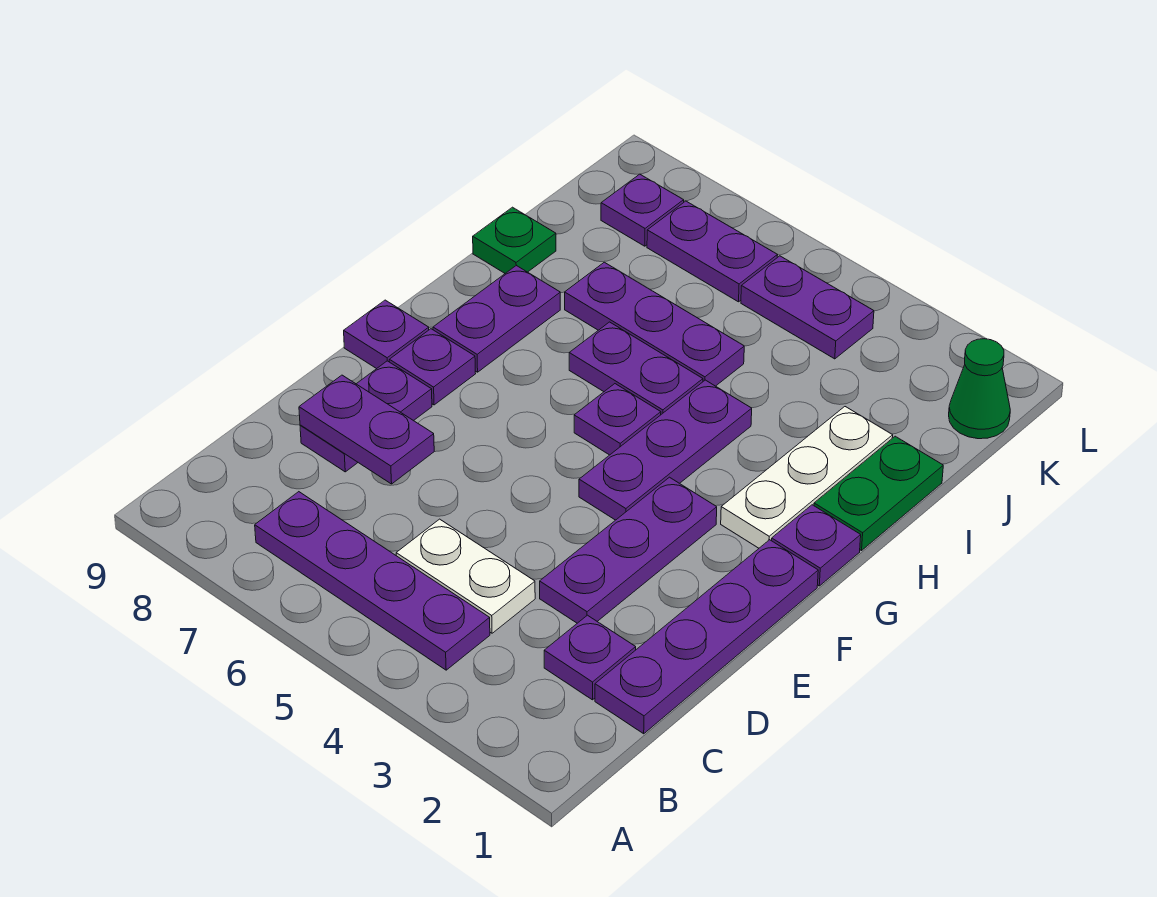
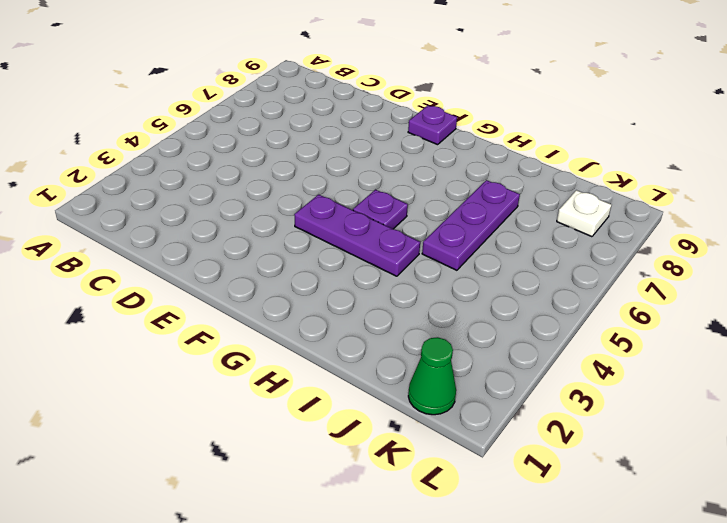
white 1x1 plate [557,190,611,237] -> purple 1x1 plate [601,174,684,246]
none -> purple 1x4 plate [255,492,490,670]
none -> purple 1x4 plate [595,540,818,734]
none -> purple 1x1 plate [544,615,636,700]

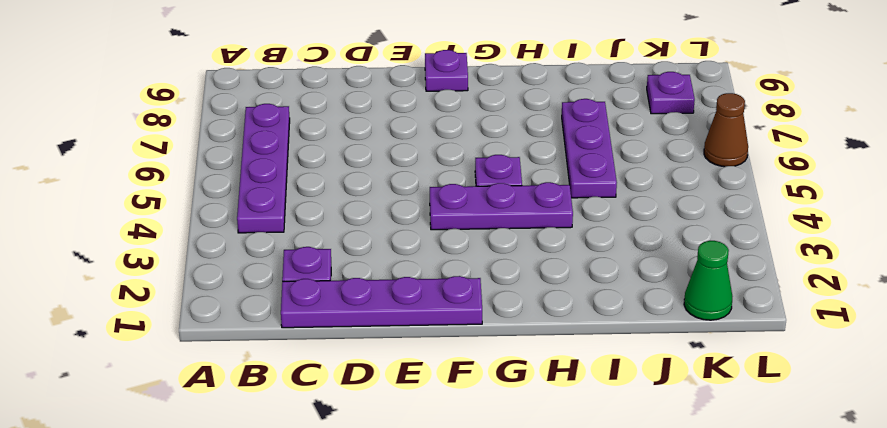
brown 1x1 cone [704,93,748,167] -> none
none -> white 1x2 plate [396,519,535,633]
none -> purple 1x3 plate [540,477,717,623]
none -> purple 1x2 plate [300,361,432,472]

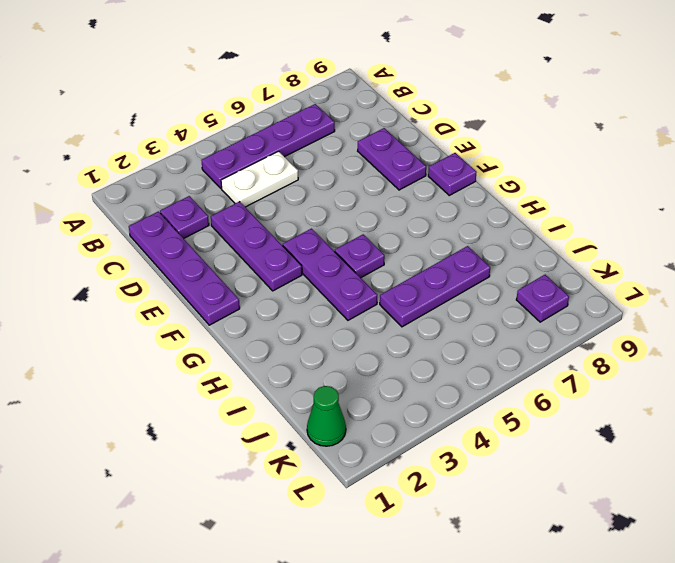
none -> purple 1x1 plate [389,329,476,405]
none -> purple 1x1 plate [772,505,861,586]
none -> white 1x3 plate [721,407,893,548]

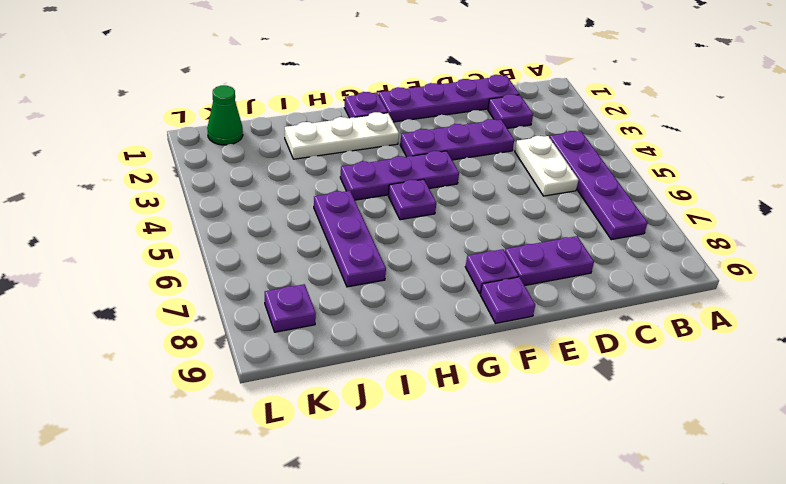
none -> purple 1x2 plate [433,266,560,372]
none -> green 1x2 plate [814,436,943,551]
none -> purple 1x2 plate [569,322,703,414]

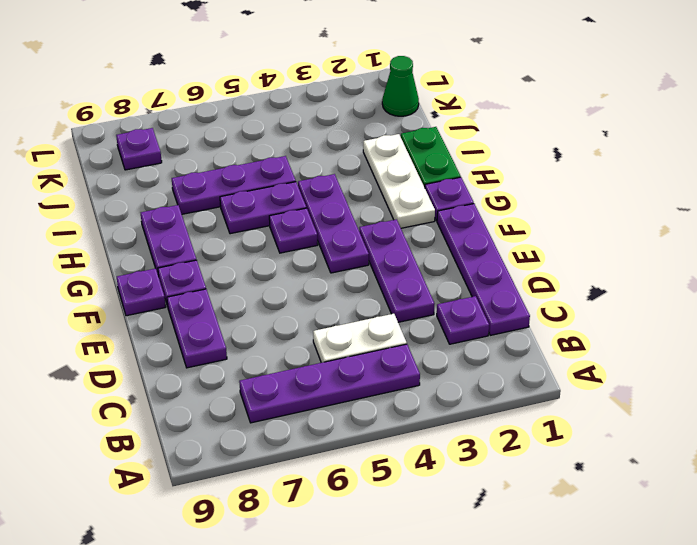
none -> green 1x1 plate [473,207,556,273]
none -> purple 1x2 plate [741,256,874,359]
none -> purple 1x2 plate [647,201,777,302]

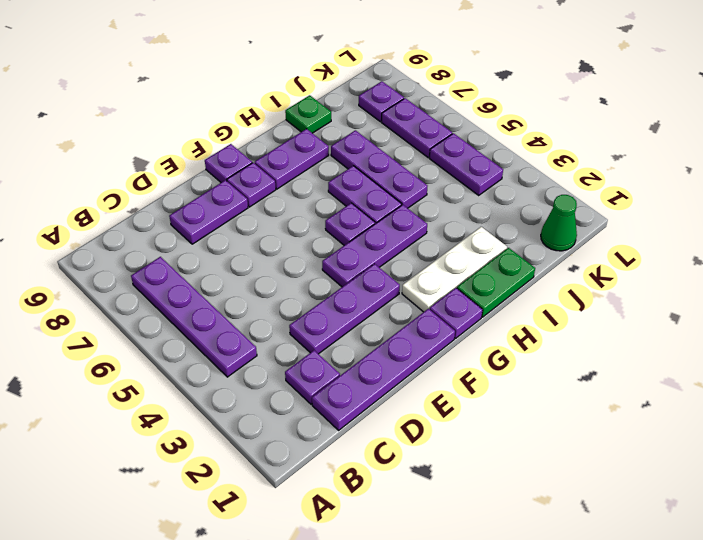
none -> white 1x2 plate [396,519,535,633]
none -> purple 1x2 plate [299,375,434,484]

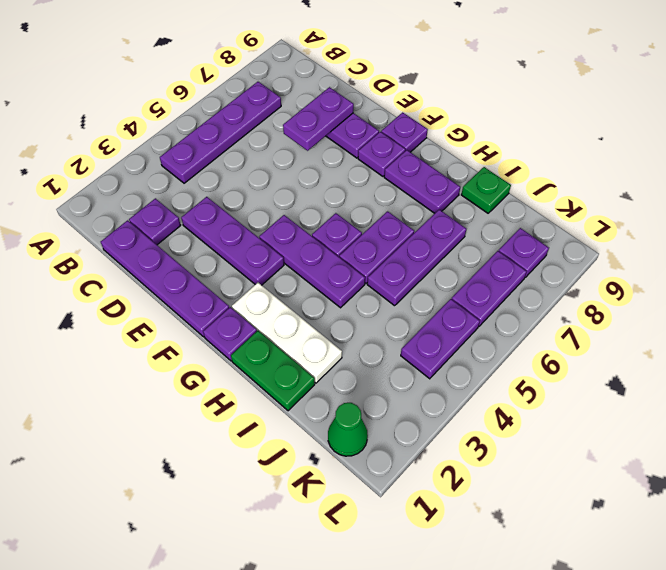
none -> white 1x2 plate [396,519,535,633]

